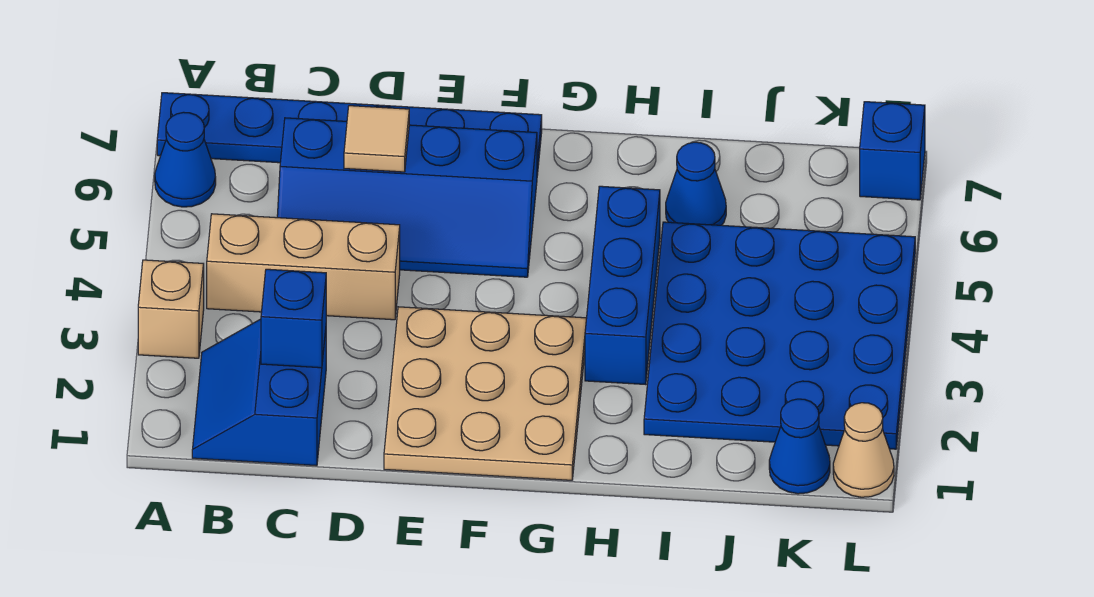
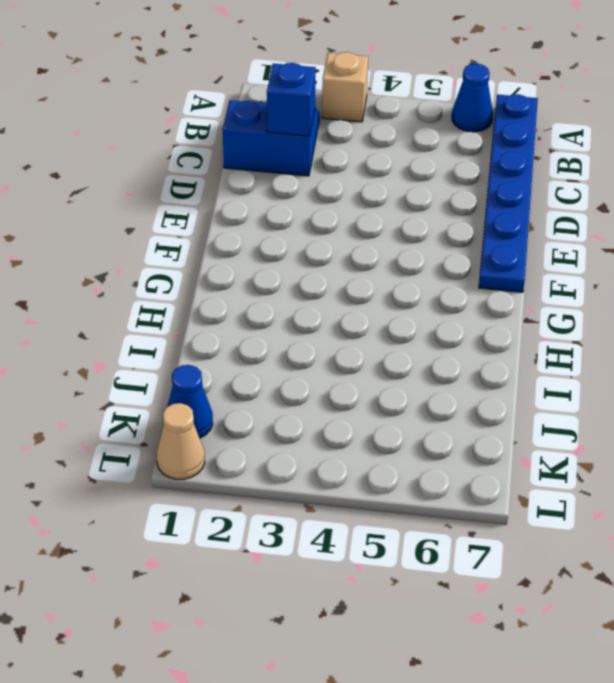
none -> tan 1x3 brick [207,214,400,320]
none -> blue 2x4 slope [277,118,537,277]
none -> tan 3x3 plate [384,307,587,480]

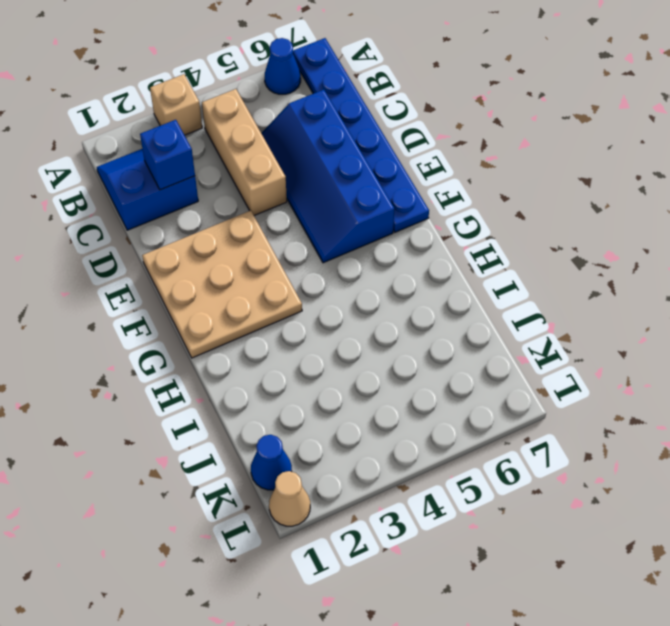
none -> blue 1x3 brick [585,186,660,385]
none -> blue 4x4 plate [644,222,915,449]
none -> blue 1x1 cone [666,142,726,225]

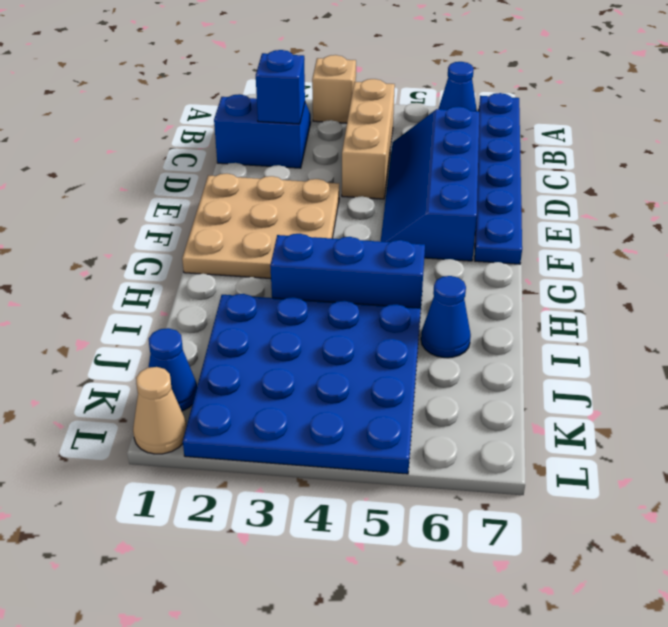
none -> blue 1x1 brick [860,102,925,200]
none -> tan 1x1 tile [344,106,409,172]

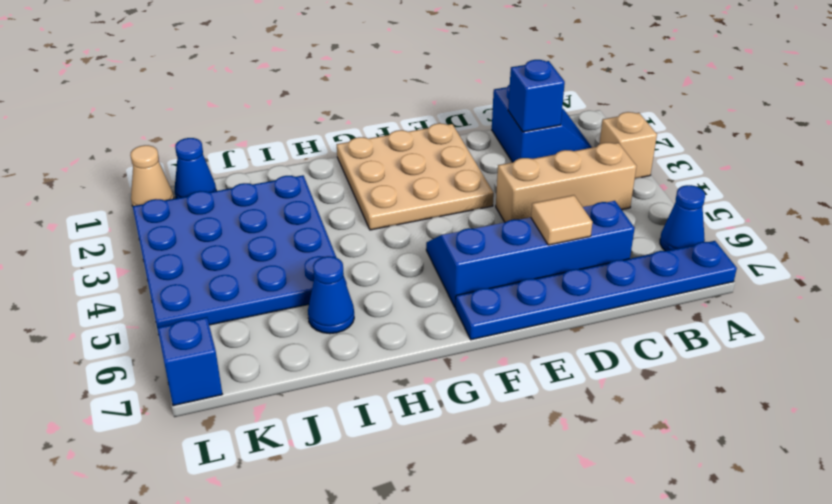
none -> blue 1x3 brick [585,186,660,385]

